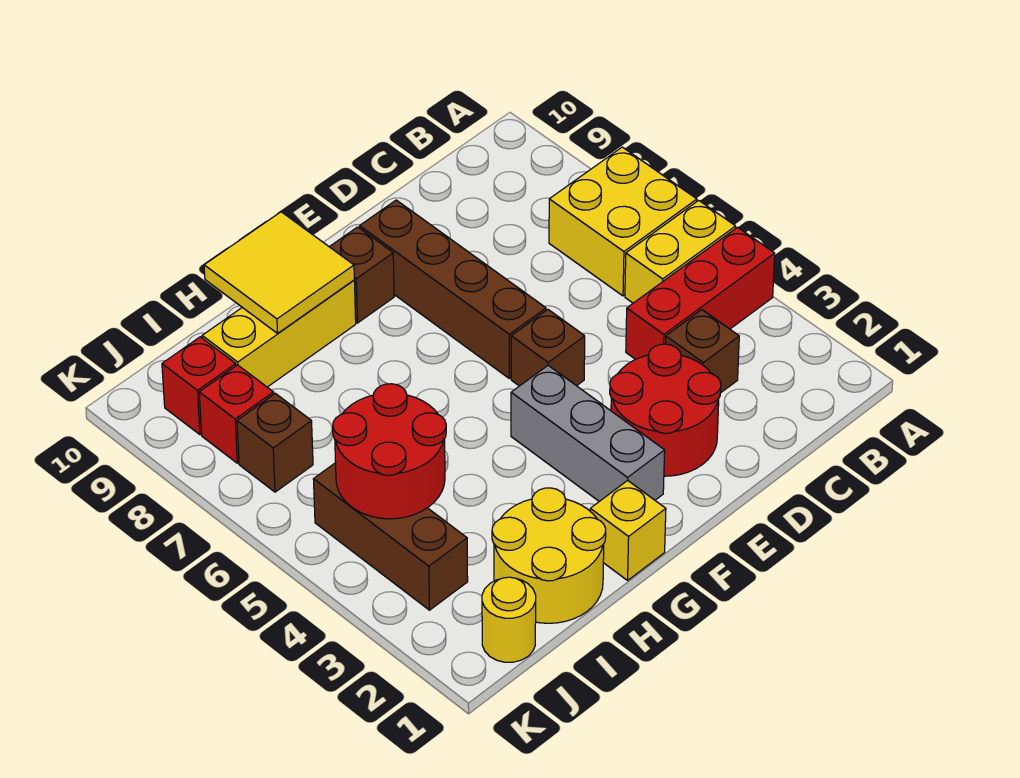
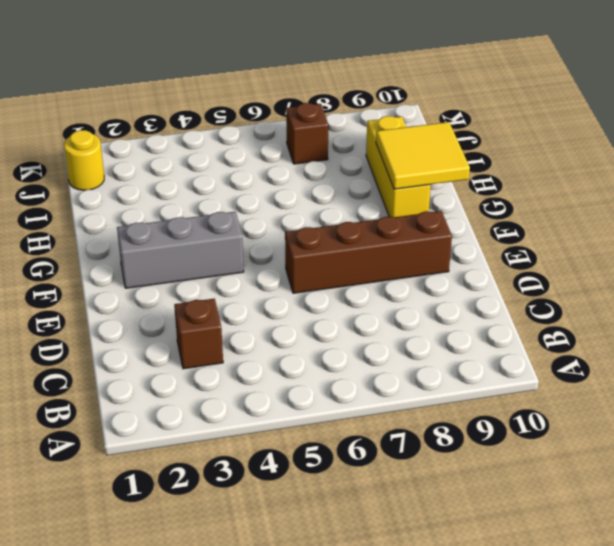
none -> red 1x3 brick [626,227,775,359]
none -> yellow 1x2 brick [625,200,736,303]
none -> yellow 2x2 brick [549,147,697,296]

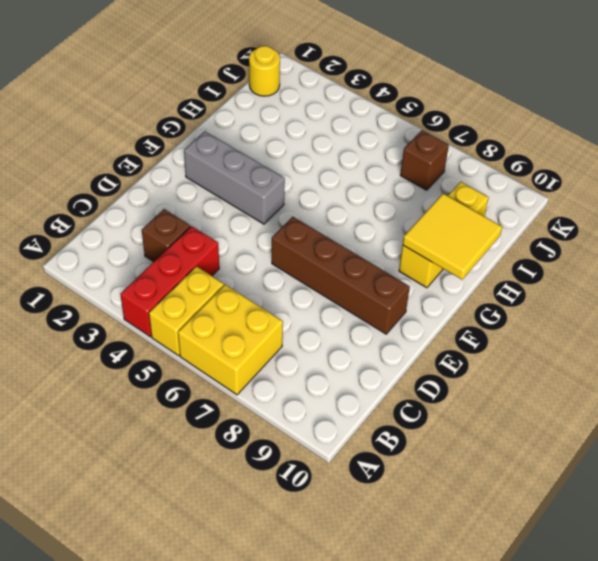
none -> red 2x2 round brick [610,344,721,476]
none -> brown 1x1 brick [511,310,585,386]
none -> brown 1x1 brick [330,227,394,323]

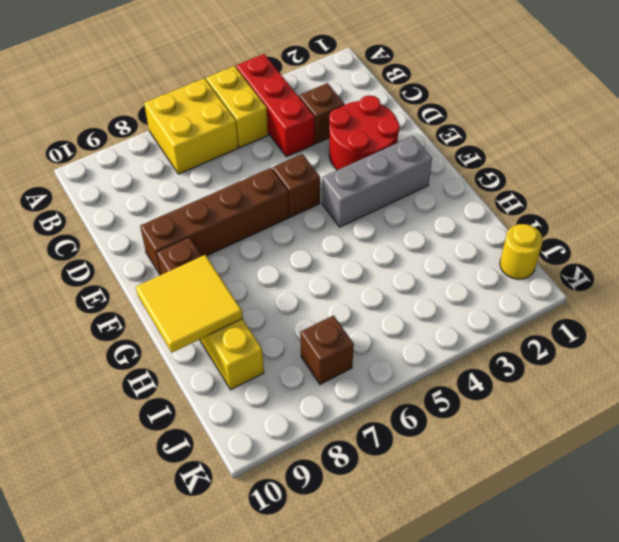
none -> yellow 1x1 brick [590,480,666,580]
none -> yellow 2x2 round brick [492,488,606,623]
none -> brown 1x3 brick [313,463,468,610]

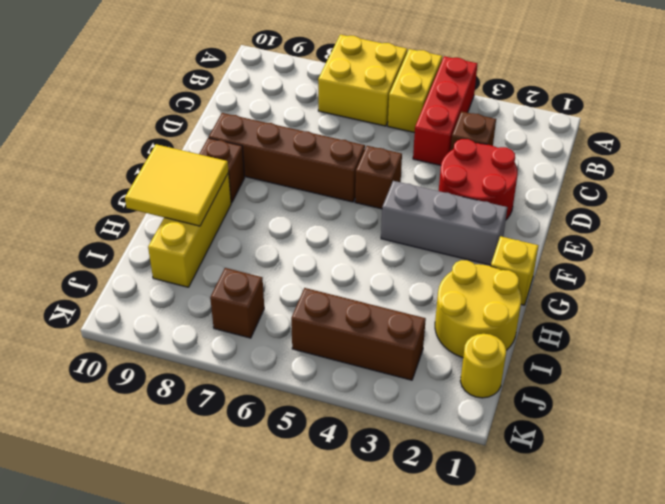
none -> red 1x1 brick [199,365,274,463]
none -> red 1x1 brick [162,337,236,435]
none -> red 2x2 round brick [333,384,446,519]

